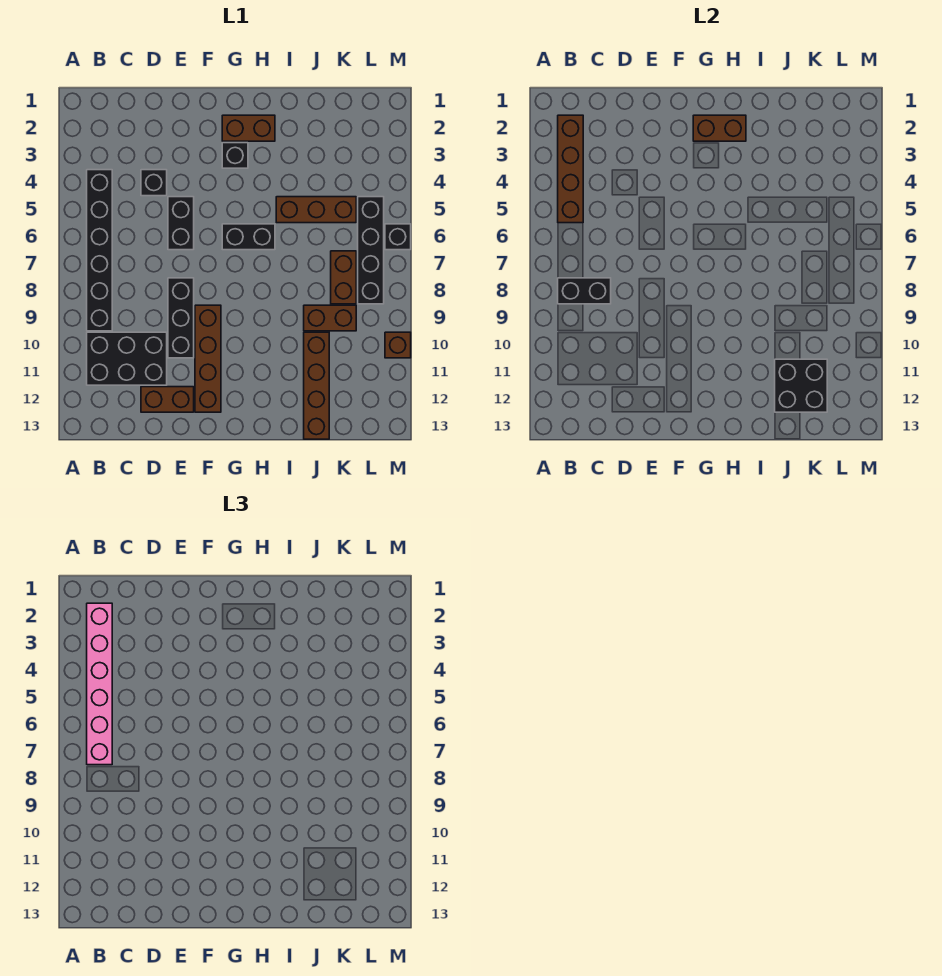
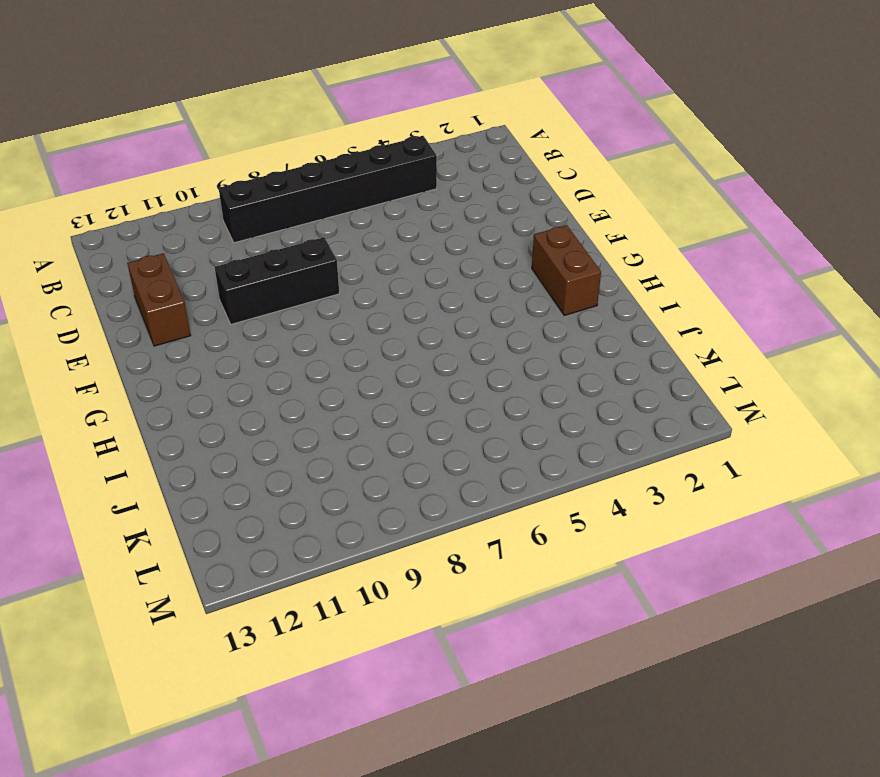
none -> black 2x3 brick [87,332,167,385]
none -> black 1x1 brick [141,170,167,196]
none -> black 1x2 brick [168,197,194,250]

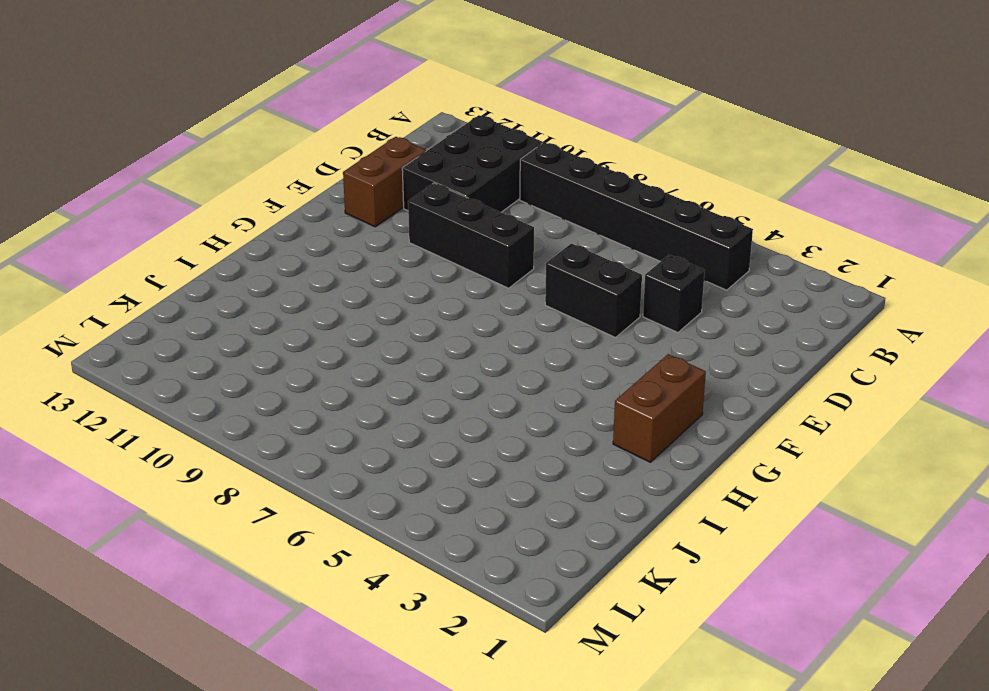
none -> brown 1x4 brick [195,305,221,412]
none -> black 1x1 brick [222,143,248,168]
none -> black 1x2 brick [222,224,275,250]

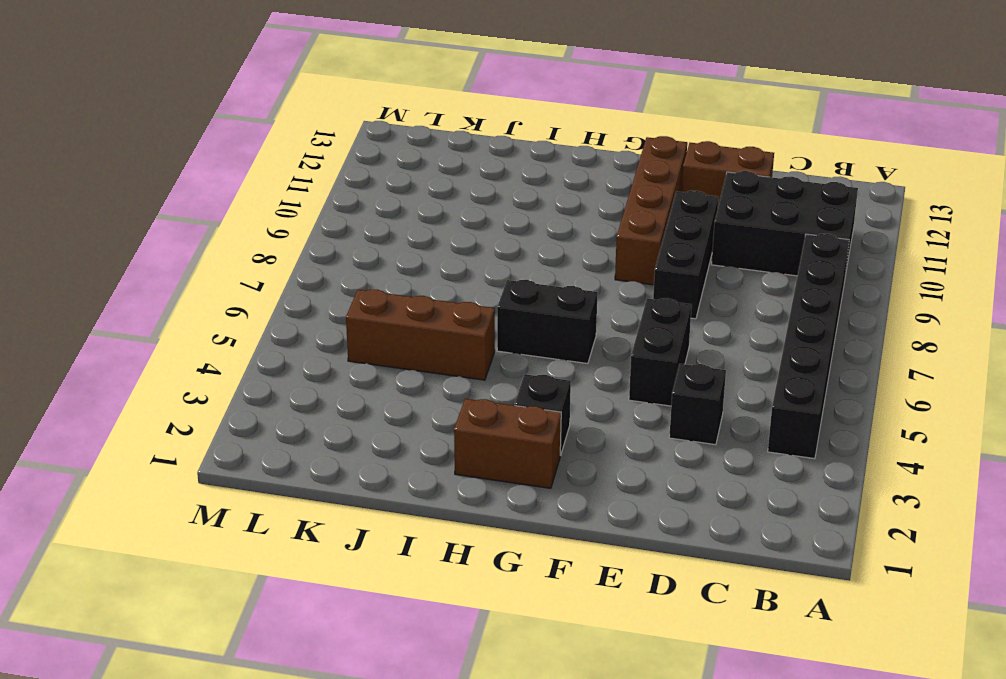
none -> brown 1x2 brick [304,305,356,331]
none -> brown 1x4 brick [304,332,329,439]
none -> brown 1x2 brick [331,251,356,304]

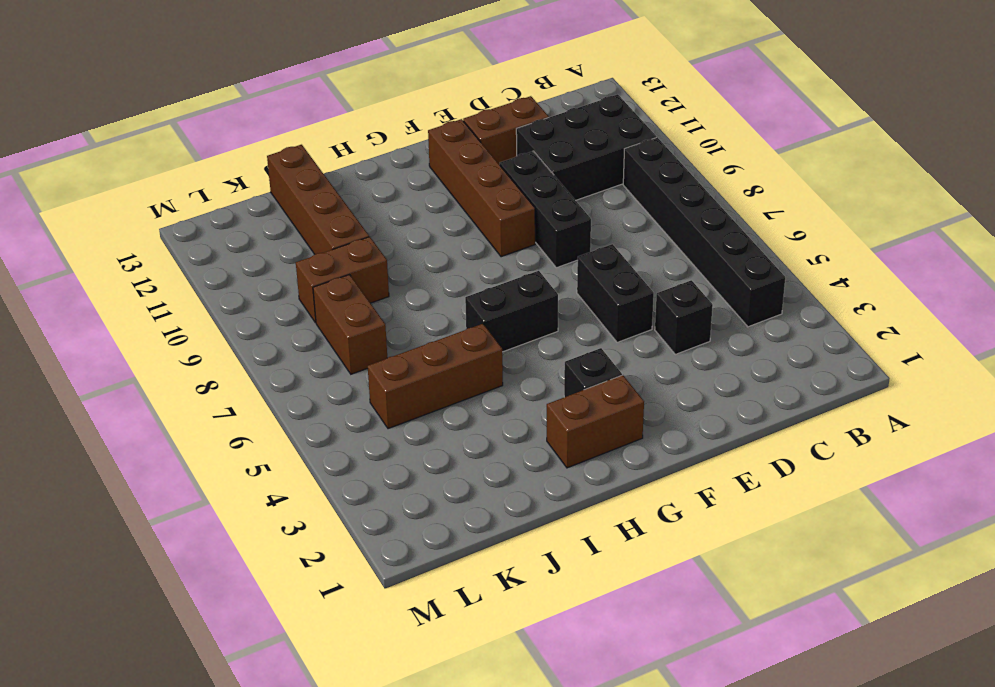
none -> black 1x4 brick [358,197,384,304]
none -> black 1x1 brick [385,224,411,250]
none -> brown 1x1 brick [385,332,411,358]

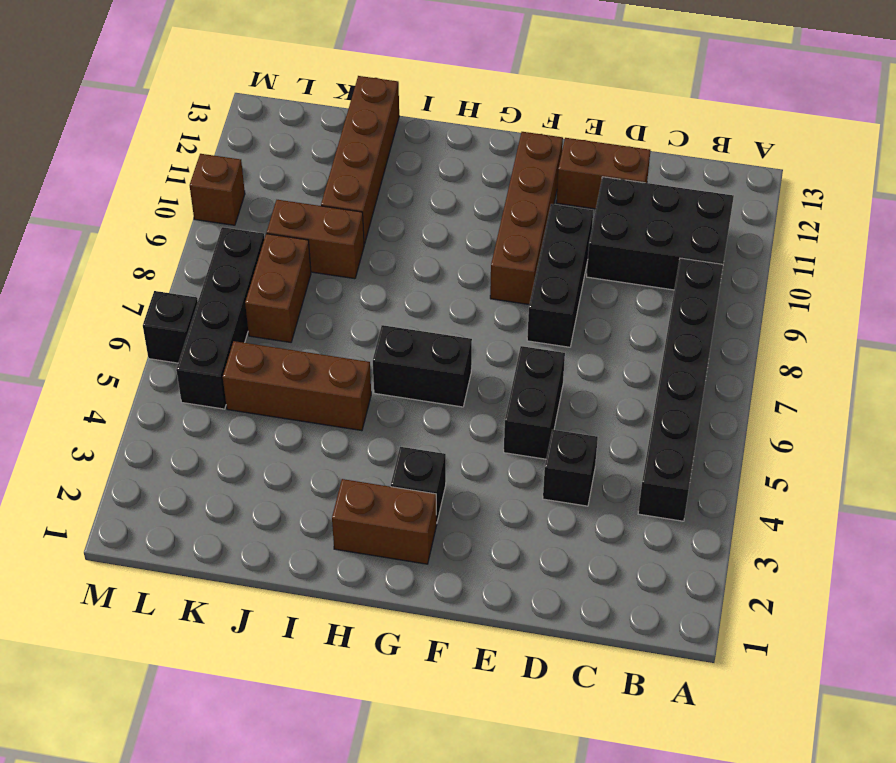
none -> brown 1x4 brick [558,115,583,223]
none -> black 1x2 brick [558,278,611,304]
none -> brown 1x2 brick [693,115,746,141]

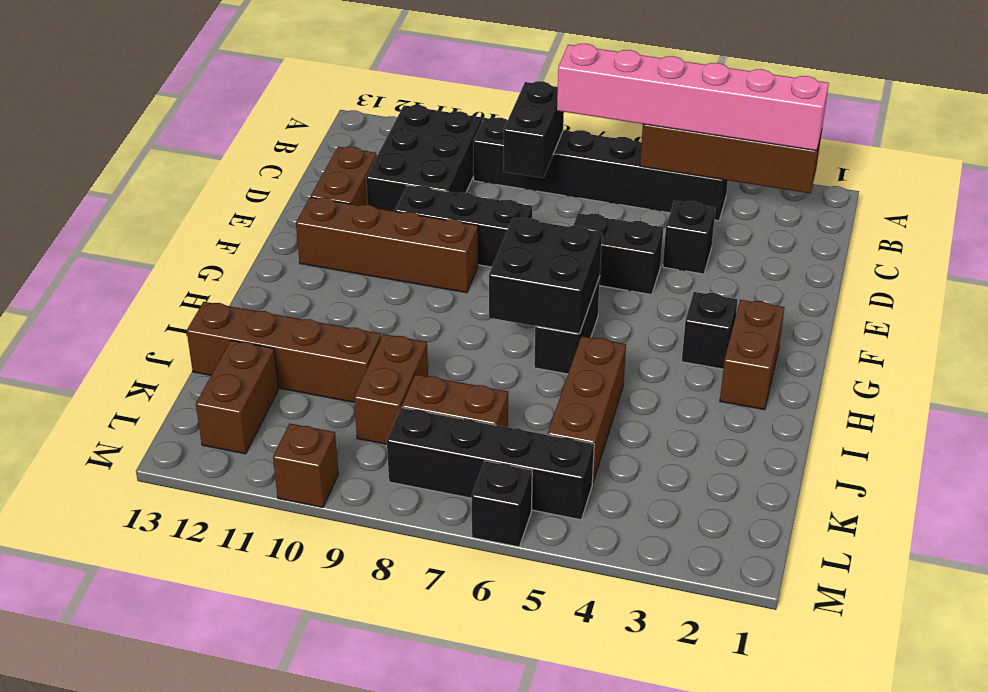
black 2x2 brick [489,218,602,334] -> black 2x2 brick moved to [775,359,827,412]
brown 1x2 brick [196,340,278,454] -> brown 1x2 brick moved to [693,115,746,141]

